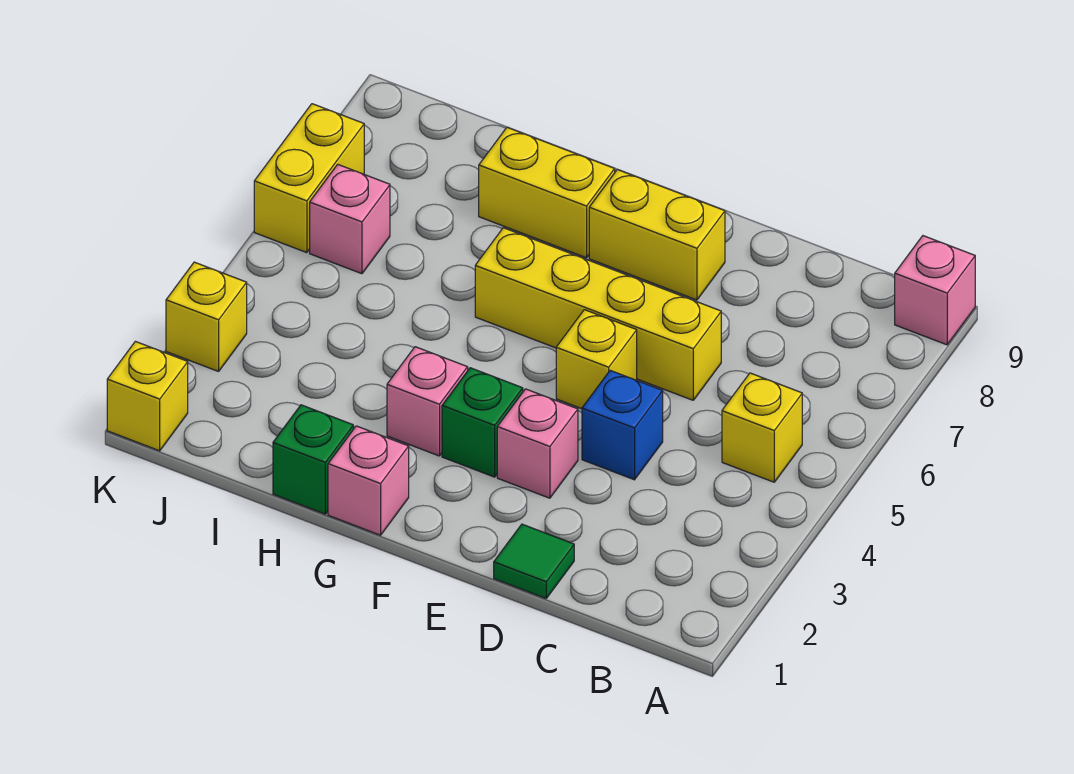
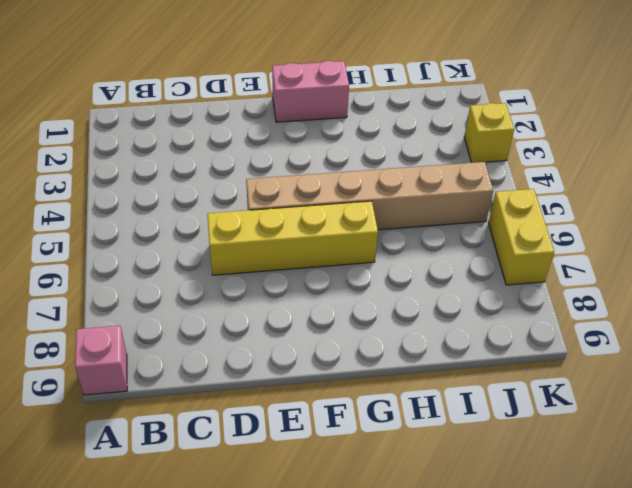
tan 1x6 brick [246,162,493,230] -> yellow 1x1 brick [556,310,637,409]
pink 1x2 brick [272,61,349,122] -> pink 1x1 brick [328,426,409,535]
none -> yellow 1x1 brick [722,373,802,482]
none -> green 1x1 tile [494,524,574,598]
none -> blue 1x1 brick [582,370,663,480]

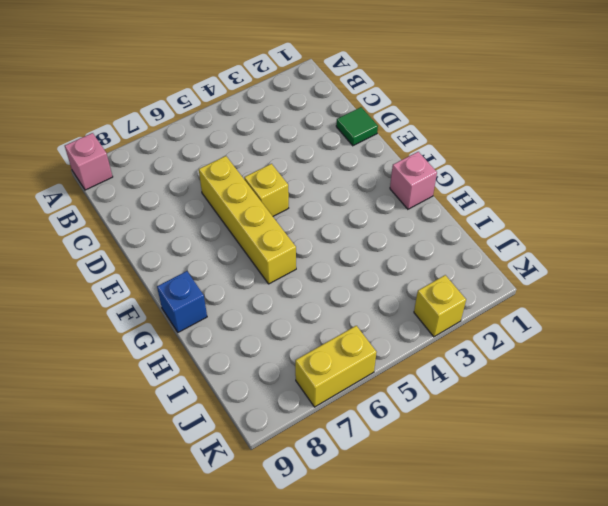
blue 1x1 brick [157,271,207,332] -> blue 1x1 brick moved to [582,370,663,480]
none -> yellow 1x1 brick [722,373,802,482]
none -> pink 1x1 brick [497,389,578,498]
none -> yellow 1x2 brick [589,170,725,300]

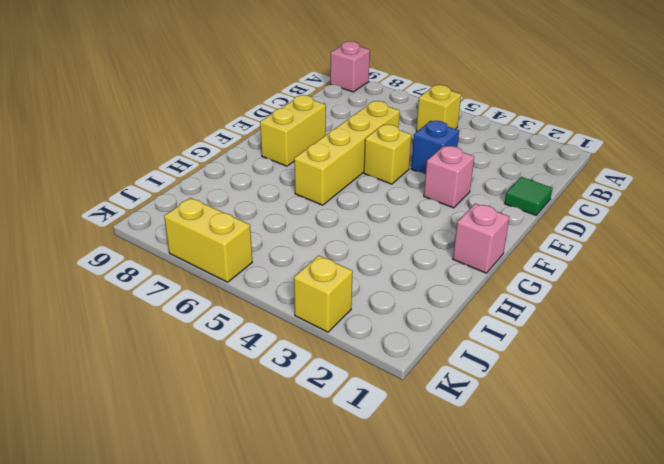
none -> green 1x1 brick [442,368,523,477]
none -> pink 1x1 brick [387,347,468,456]
none -> yellow 1x2 brick [479,127,615,258]

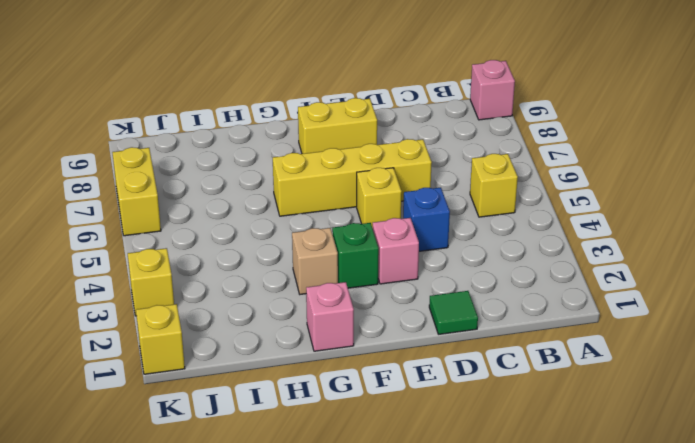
tan 1x1 brick [292,228,338,294] -> pink 1x1 brick [387,347,468,456]
none -> yellow 1x2 brick [479,127,615,258]
none -> green 1x1 brick [273,405,353,514]
none -> pink 1x1 brick [310,164,390,274]

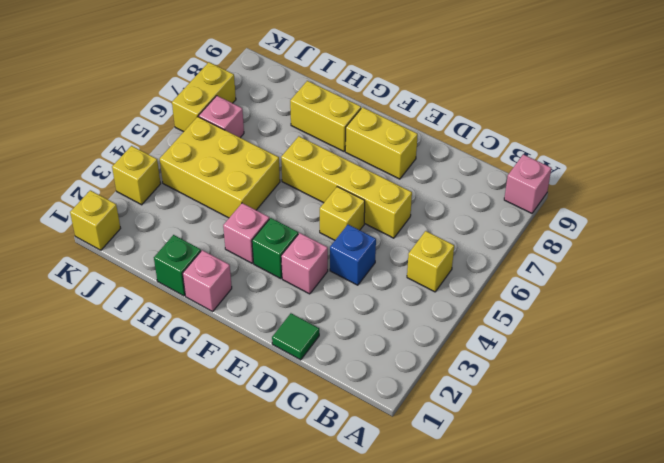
yellow 2x3 brick [160,117,280,218] -> none

